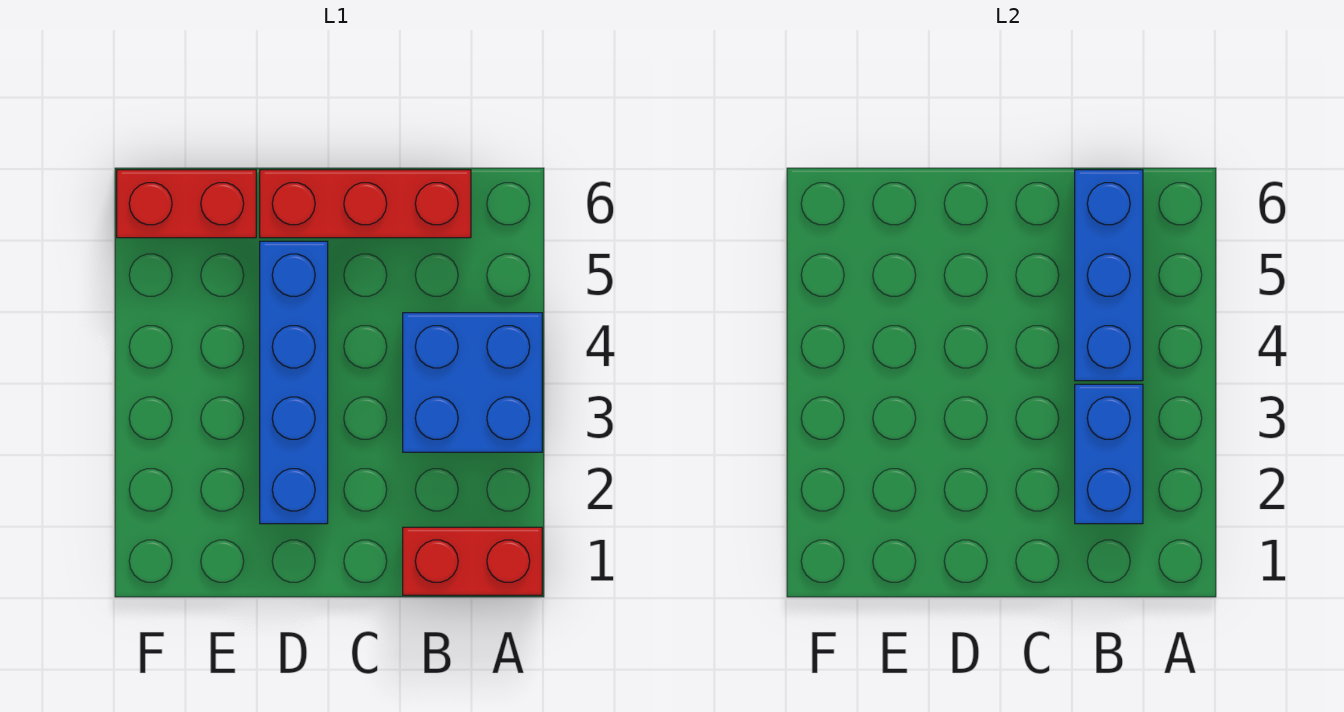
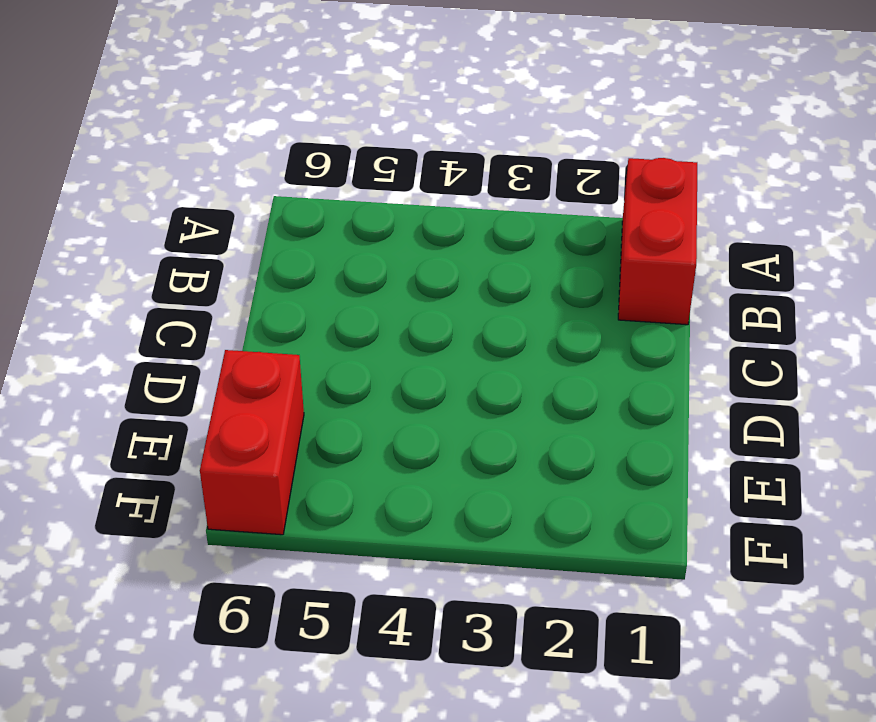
none -> blue 2x2 brick [403,313,542,452]
none -> red 1x3 brick [260,170,471,238]

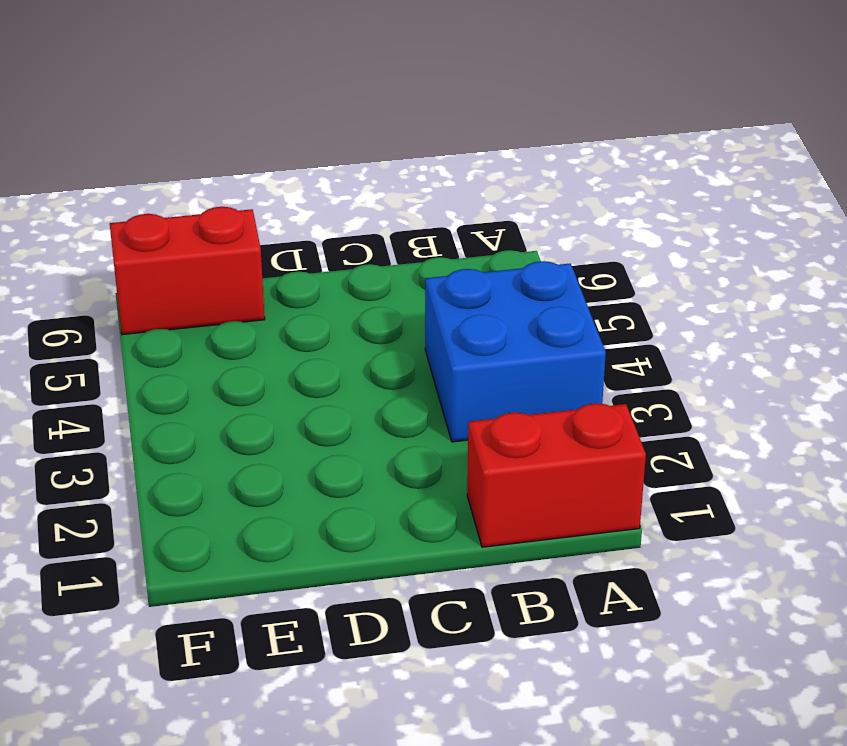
none -> red 1x3 brick [260,170,471,238]
none -> blue 1x4 brick [260,241,328,524]

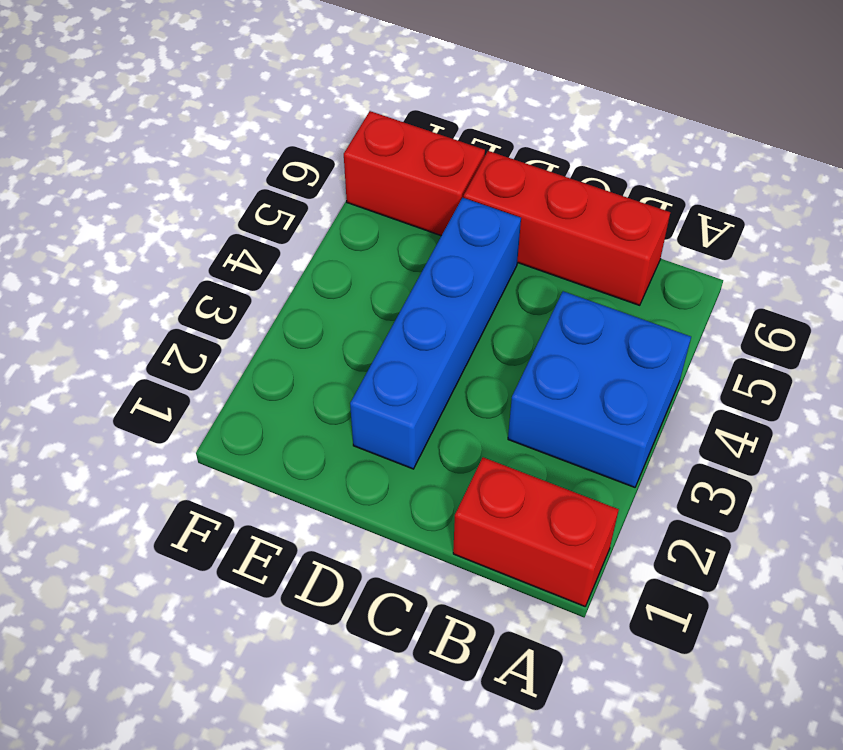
none -> blue 1x2 brick [1075,384,1143,524]
none -> blue 1x3 brick [1075,170,1143,381]

